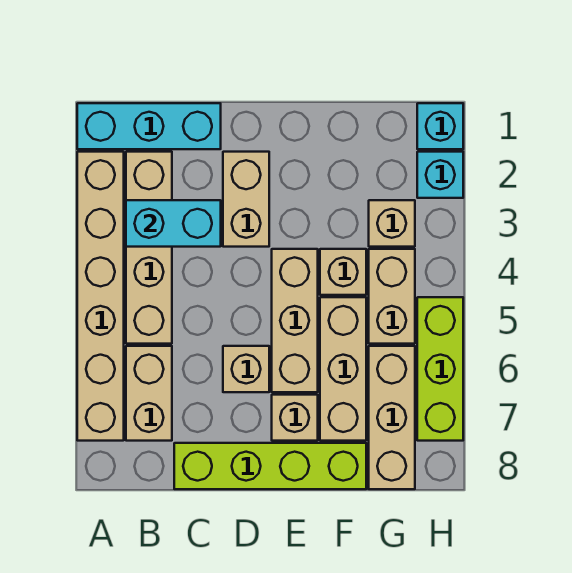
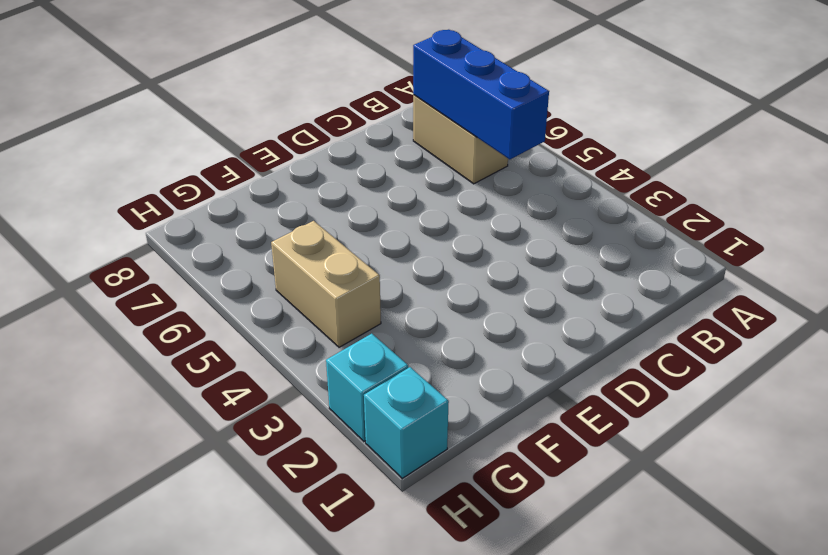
blue 1x3 brick [413,30,549,159] -> none
none -> cyan 1x3 brick [77,103,221,149]
none -> tan 1x6 brick [77,152,124,441]
none -> tan 1x4 brick [126,152,172,344]

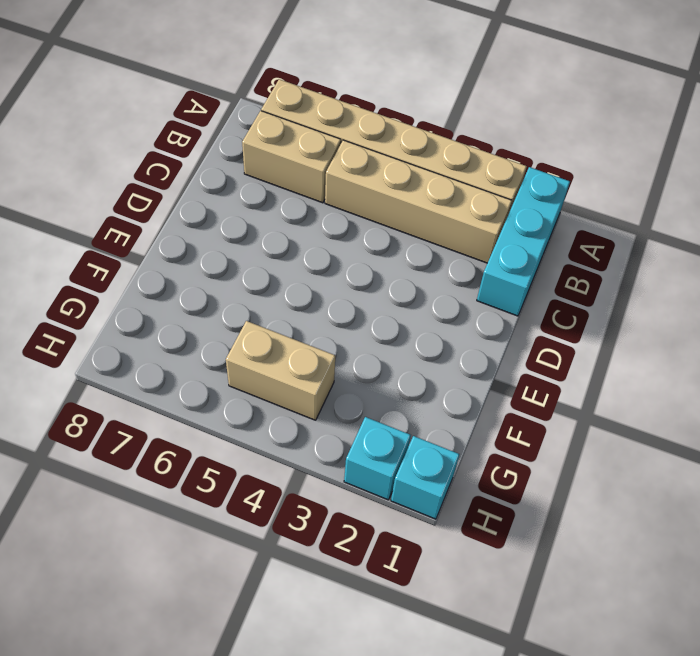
none -> lime 1x4 brick [174,443,366,489]
none -> tan 1x2 brick [223,152,269,247]
none -> tan 1x1 brick [223,346,269,392]

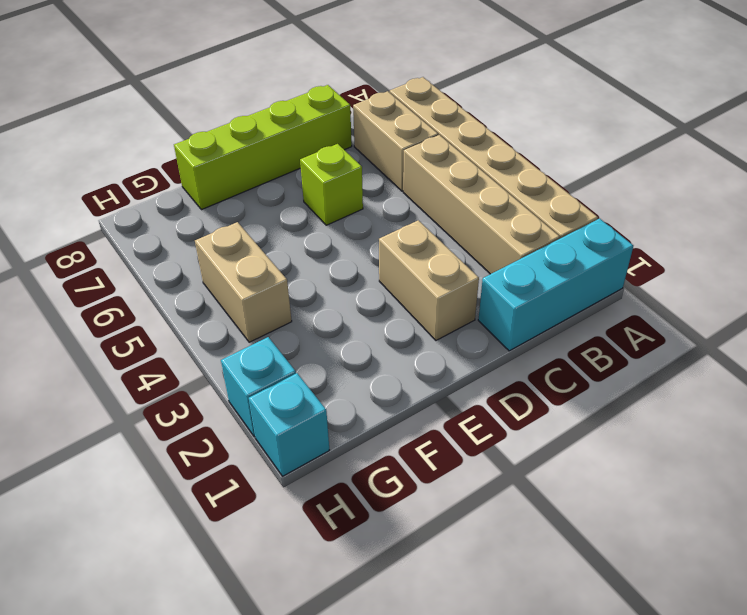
lime 1x1 brick [300,144,363,225] -> tan 1x1 brick [223,346,269,392]
none -> tan 1x3 brick [272,249,318,392]
none -> tan 1x1 brick [272,395,318,441]
none -> tan 1x1 brick [320,249,366,295]

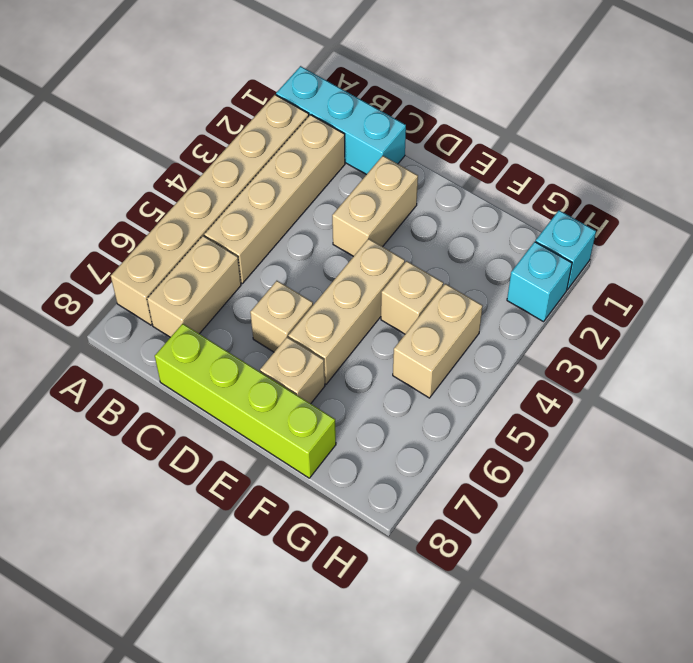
none -> tan 1x3 brick [320,297,366,441]
none -> tan 1x1 brick [369,200,415,247]
none -> tan 1x3 brick [369,346,415,489]

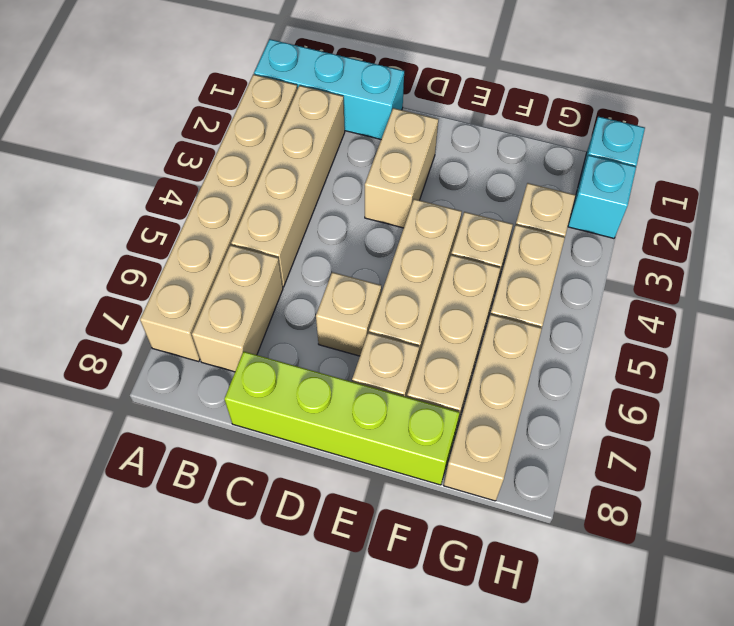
none -> lime 1x3 brick [417,297,463,441]
none -> cyan 1x2 brick [126,200,221,247]

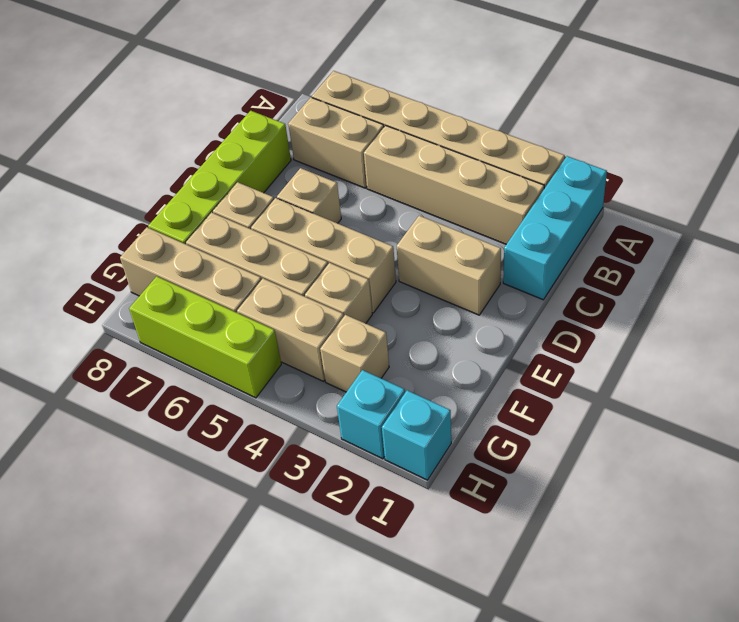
none -> cyan 1x2 brick [126,200,221,247]

